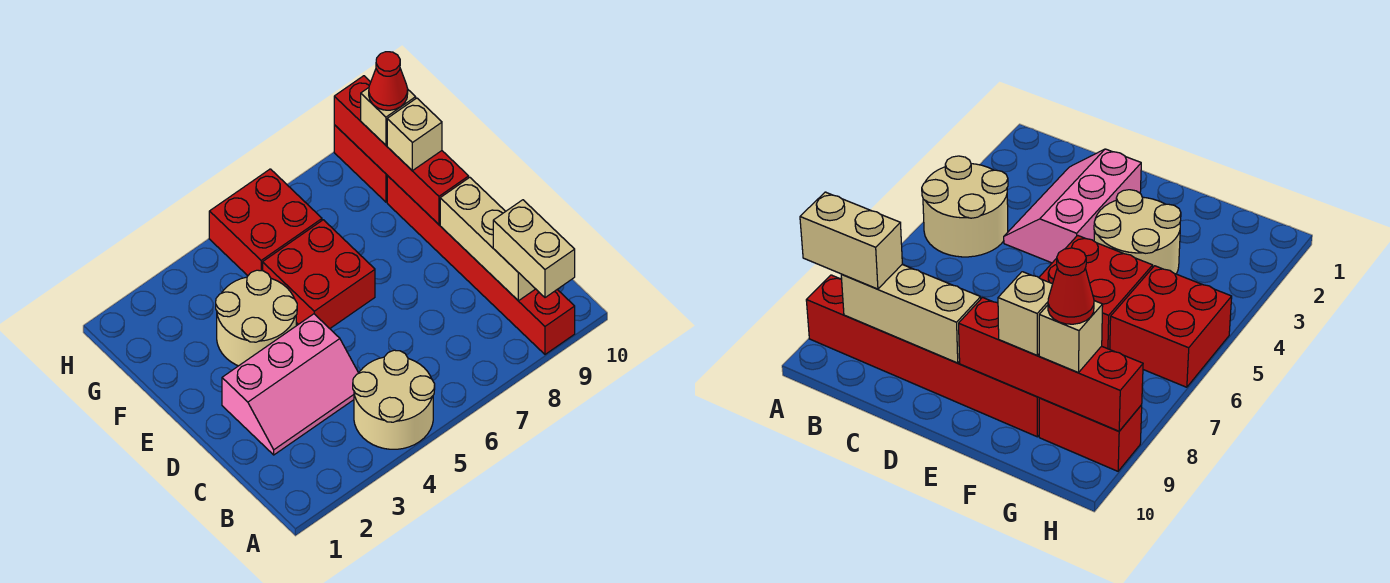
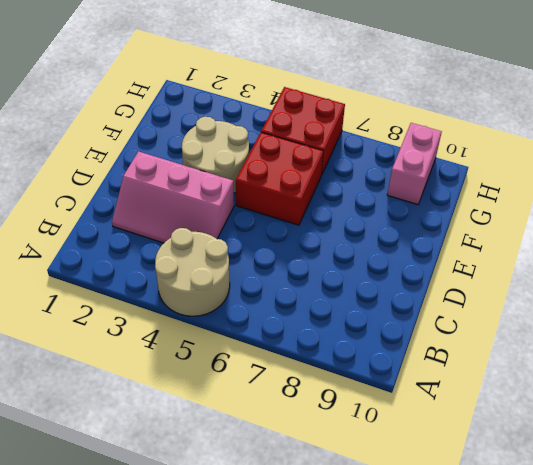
pink 1x2 brick [387,123,442,205] -> red 1x2 brick [334,125,387,202]
none -> red 1x6 brick [387,176,575,354]
none -> tan 1x3 brick [440,177,535,301]
none -> red 1x4 brick [334,76,469,224]

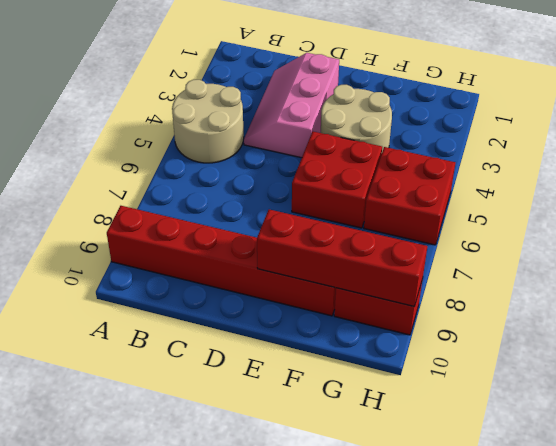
none -> tan 1x3 brick [440,177,535,301]
none -> tan 1x2 brick [493,200,575,298]
none -> tan 1x1 brick [387,98,442,171]

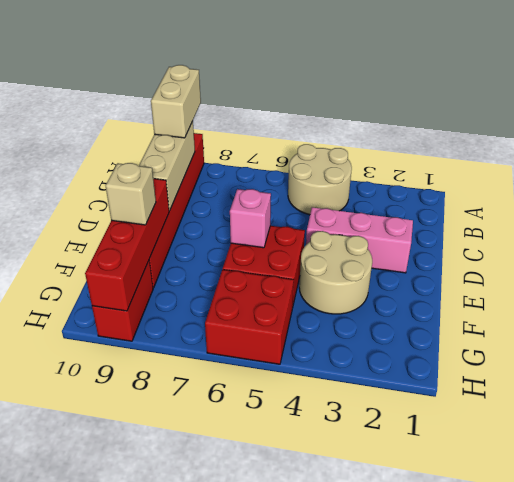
pink 1x1 brick [230,189,271,248] -> none
none -> tan 1x1 brick [361,88,416,145]
none -> red 1x1 cone [369,52,408,110]

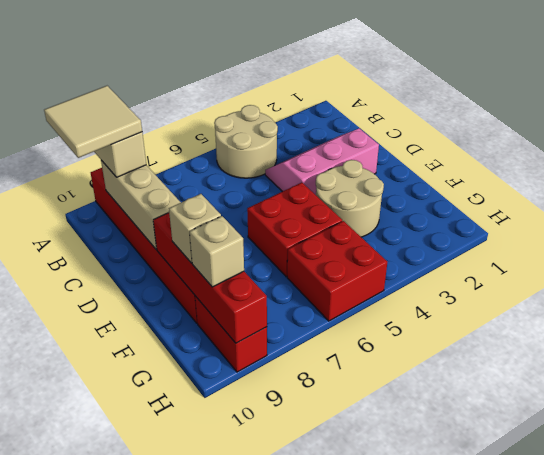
tan 2x2 tile [44,86,142,158] -> none
none -> red 1x1 cone [369,52,408,110]

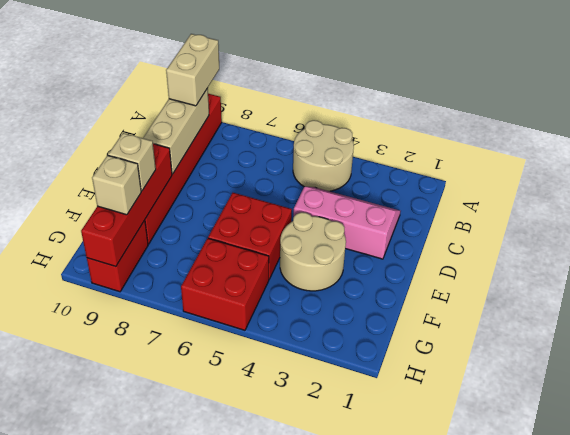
none -> red 1x1 cone [369,52,408,110]

